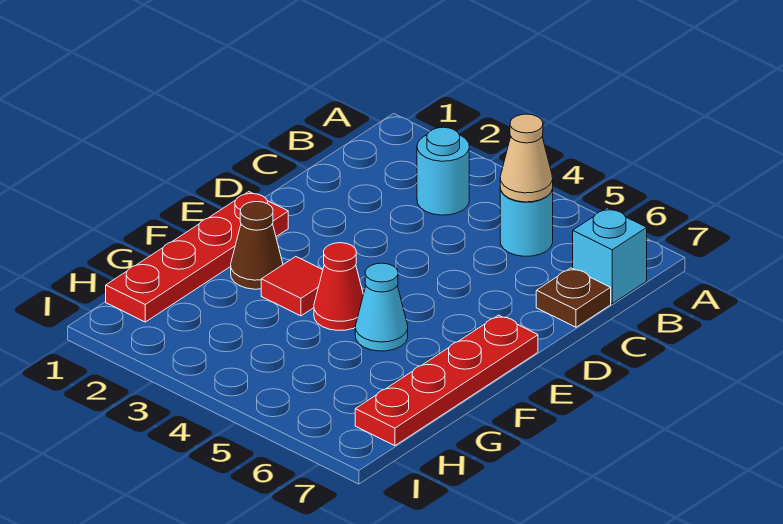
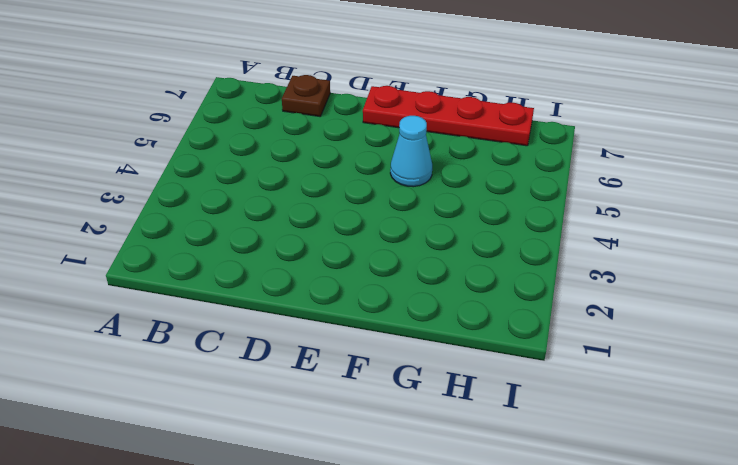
none -> cyan 1x1 round brick [417,127,469,215]
none -> cyan 1x1 round brick [500,188,553,256]

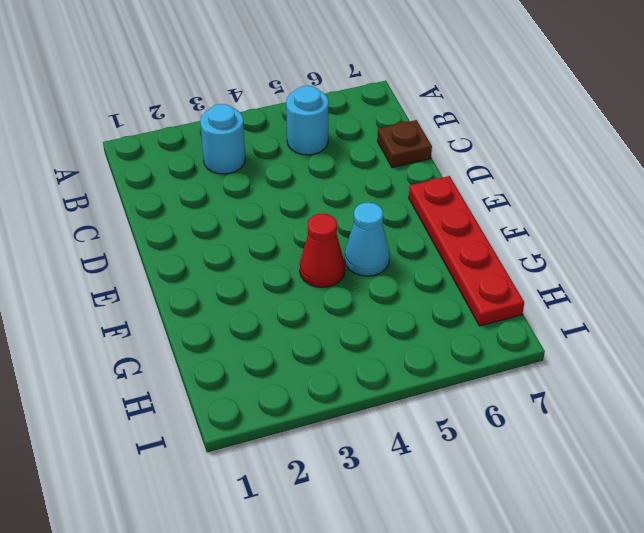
none -> cyan 1x1 brick [573,208,647,303]
none -> red 1x4 plate [106,192,288,322]

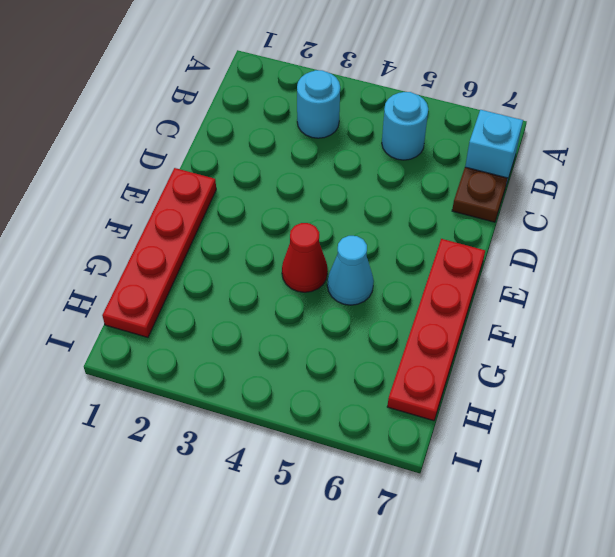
none -> brown 1x1 cone [231,202,283,289]
none -> red 1x1 tile [261,257,323,316]

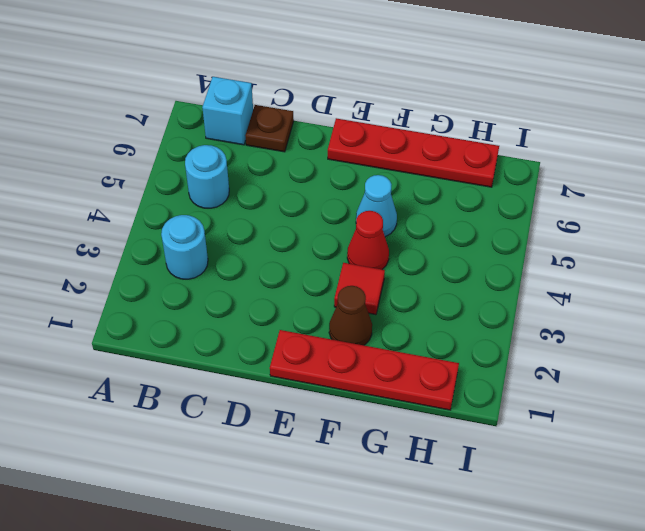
none -> tan 1x1 cone [500,114,553,202]

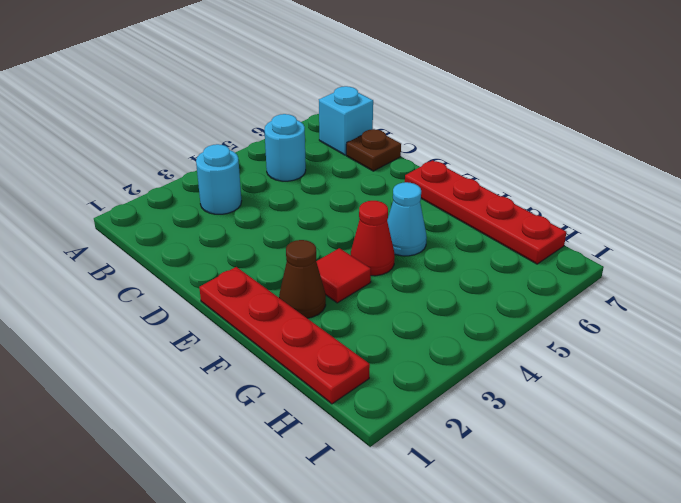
none -> tan 1x1 cone [500,114,553,202]

